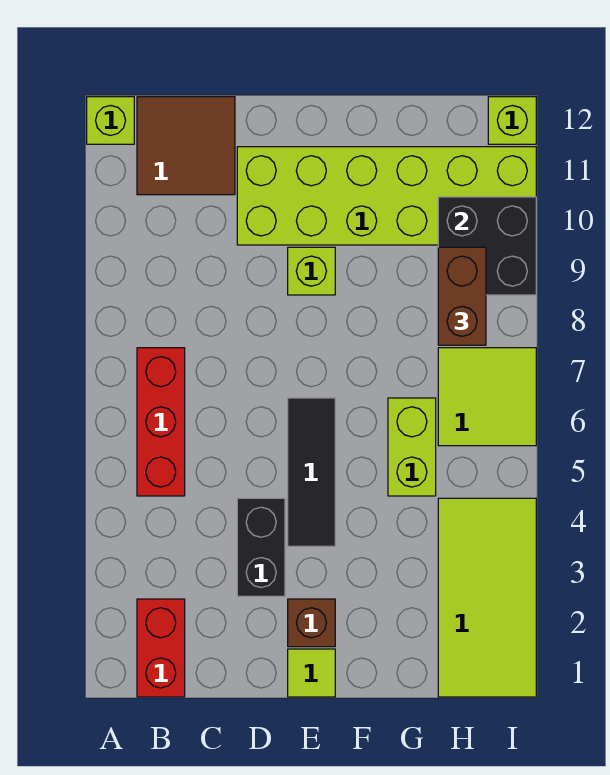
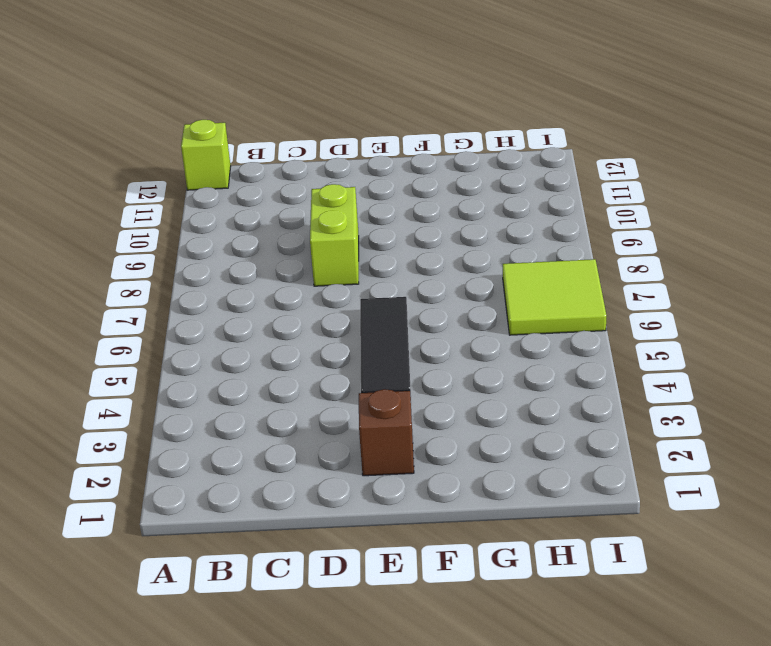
lime 1x2 brick [310,184,359,286] -> lime 1x2 brick moved to [388,398,436,496]
none -> red 1x2 brick [137,599,185,697]
none -> red 1x3 brick [137,348,185,496]
none -> brown 2x2 tile [137,97,235,195]

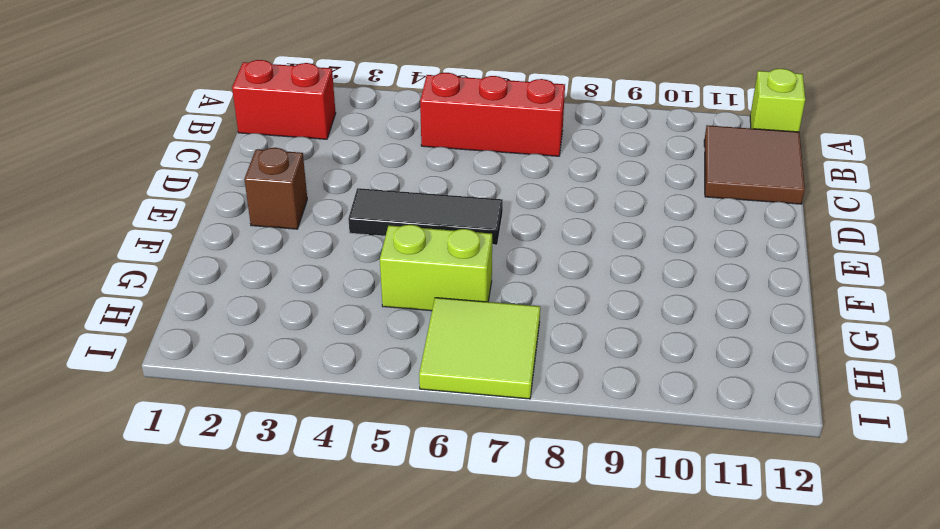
none -> black 1x2 brick [237,498,285,596]
none -> lime 2x6 brick [237,147,536,245]
none -> lime 1x1 tile [288,649,335,697]

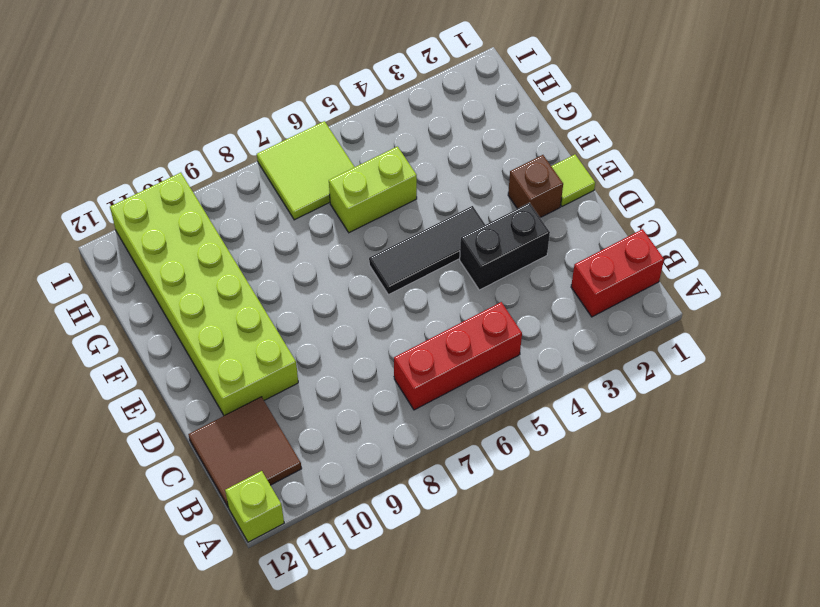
none -> lime 1x1 brick [288,247,335,295]
none -> lime 2x4 tile [438,498,536,697]
none -> lime 1x1 brick [488,97,536,144]

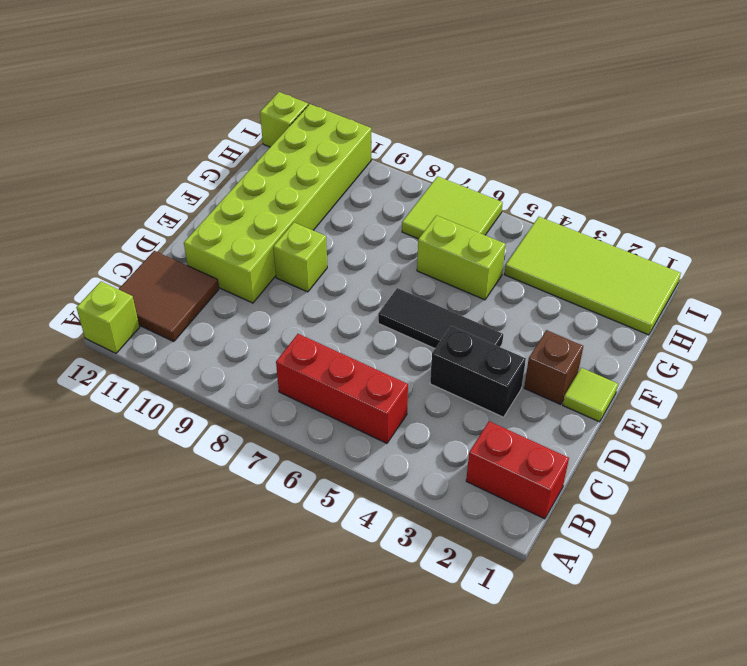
none -> black 2x2 brick [438,197,536,295]
none -> brown 1x2 brick [438,247,486,345]

